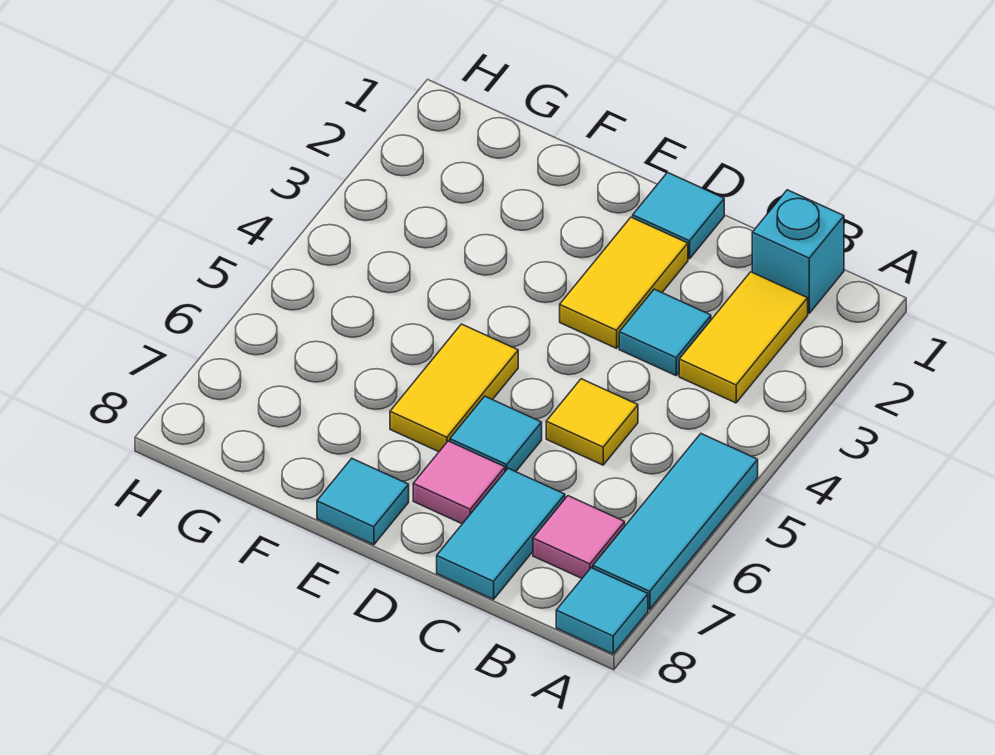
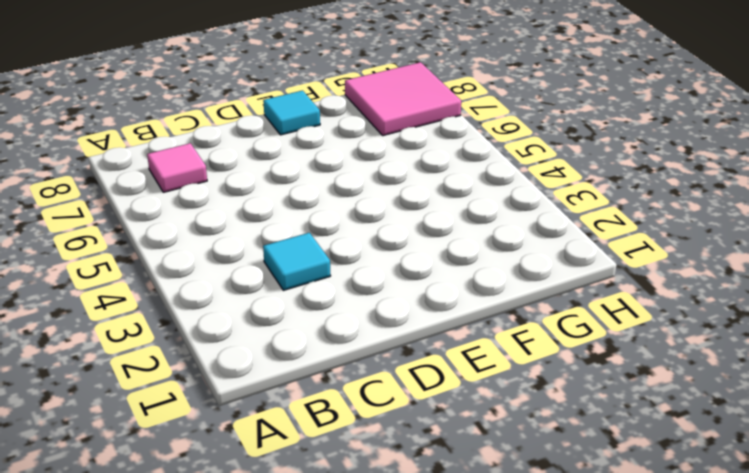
pink 2x2 tile [345,62,461,136] -> none
none -> cyan 1x3 tile [593,434,758,609]
none -> cyan 1x1 tile [556,568,648,654]
none -> cyan 1x1 brick [752,190,844,313]

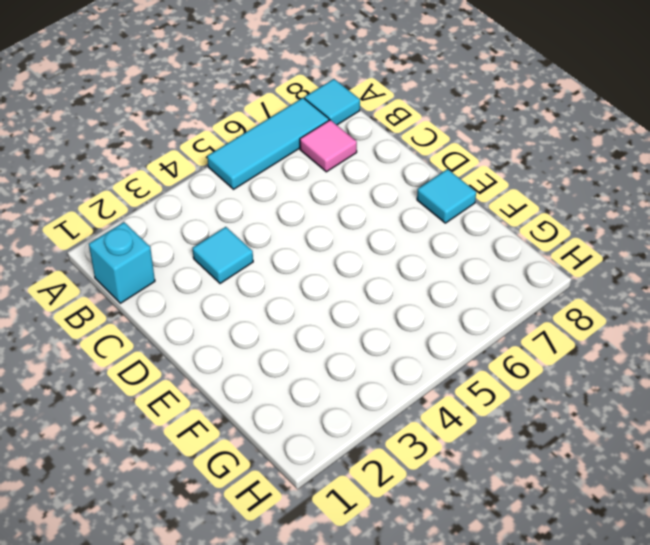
none -> yellow 1x2 tile [679,272,808,403]
none -> yellow 1x1 tile [546,379,638,465]
none -> cyan 1x2 tile [437,468,565,599]

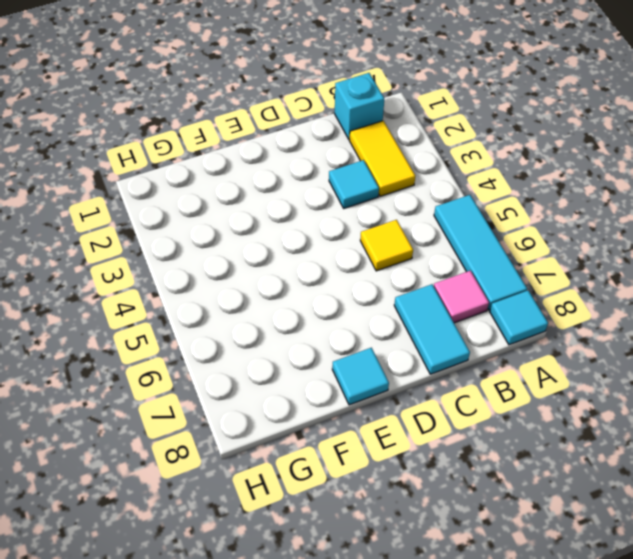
none -> cyan 1x1 tile [633,172,724,259]
none -> yellow 1x2 tile [560,217,688,348]
none -> cyan 1x1 tile [450,396,542,472]

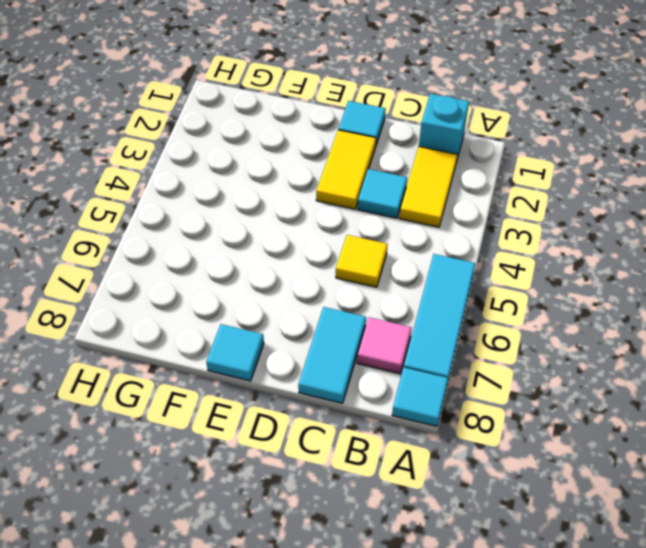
none -> cyan 1x1 tile [450,396,542,472]
none -> pink 1x1 tile [413,441,505,524]
none -> yellow 1x2 tile [390,324,518,452]

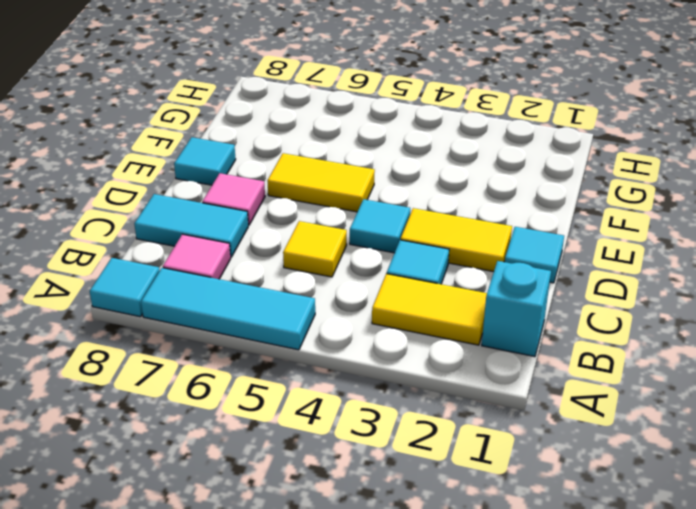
cyan 1x1 tile [350,199,410,253] -> cyan 1x1 tile moved to [450,396,542,472]

